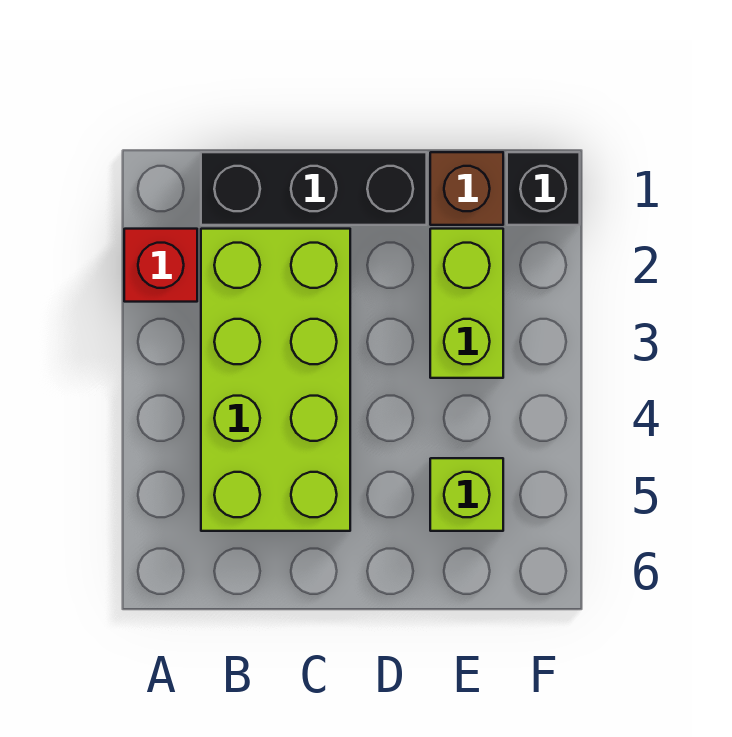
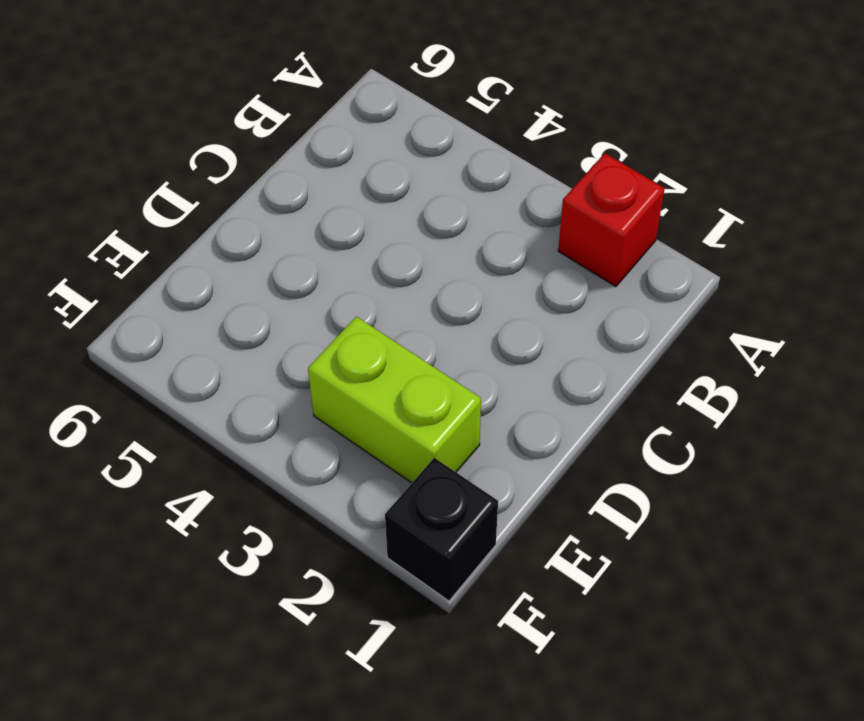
none -> black 1x3 brick [201,152,427,225]
none -> lime 2x4 brick [201,229,350,531]

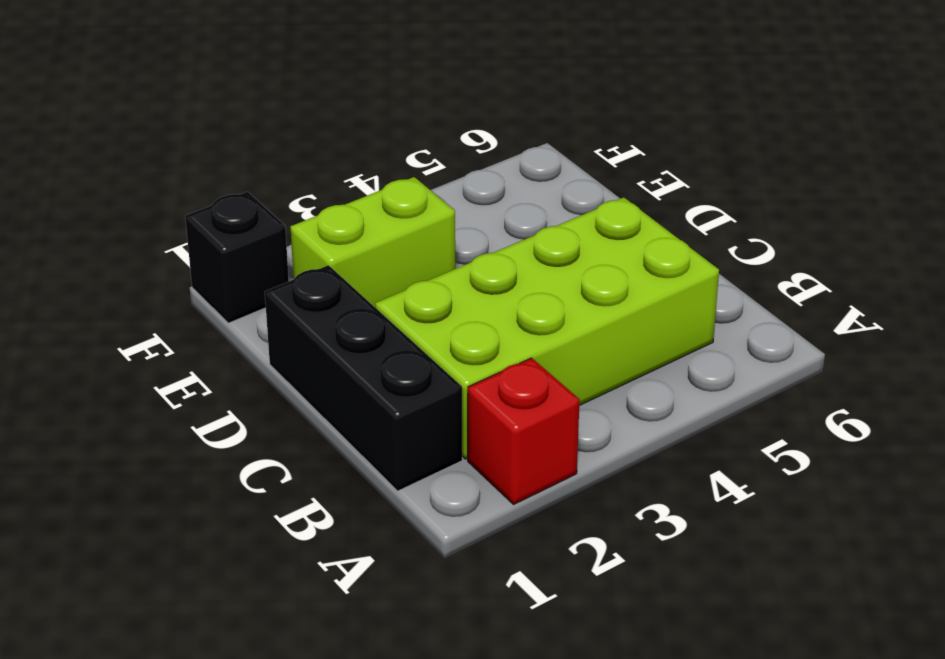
none -> brown 1x1 brick [430,152,503,225]
none -> lime 1x1 brick [430,458,503,531]

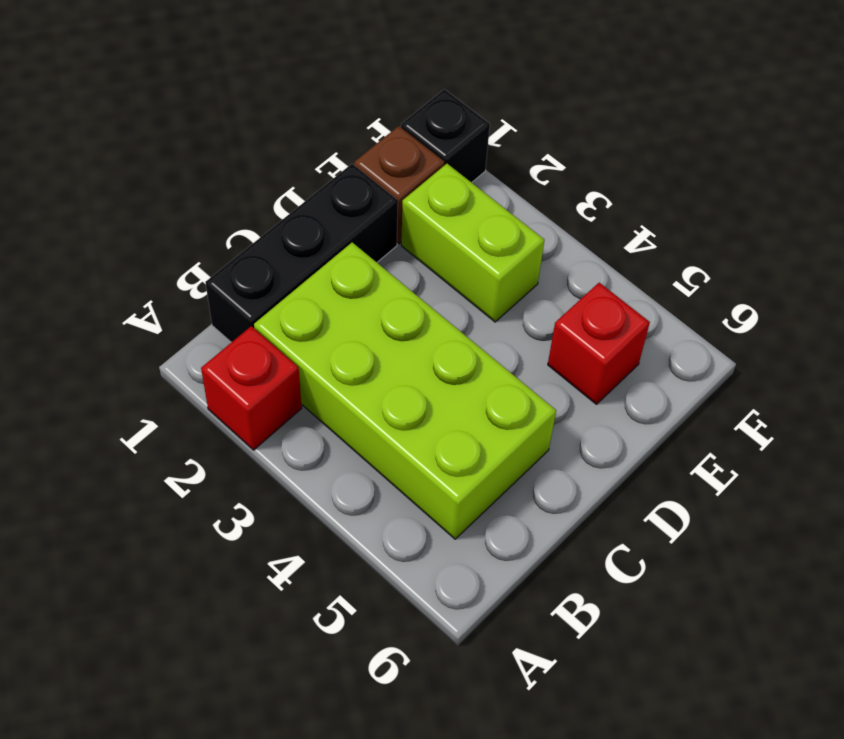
red 1x1 brick [548,283,650,404] -> lime 1x1 brick [430,458,503,531]

